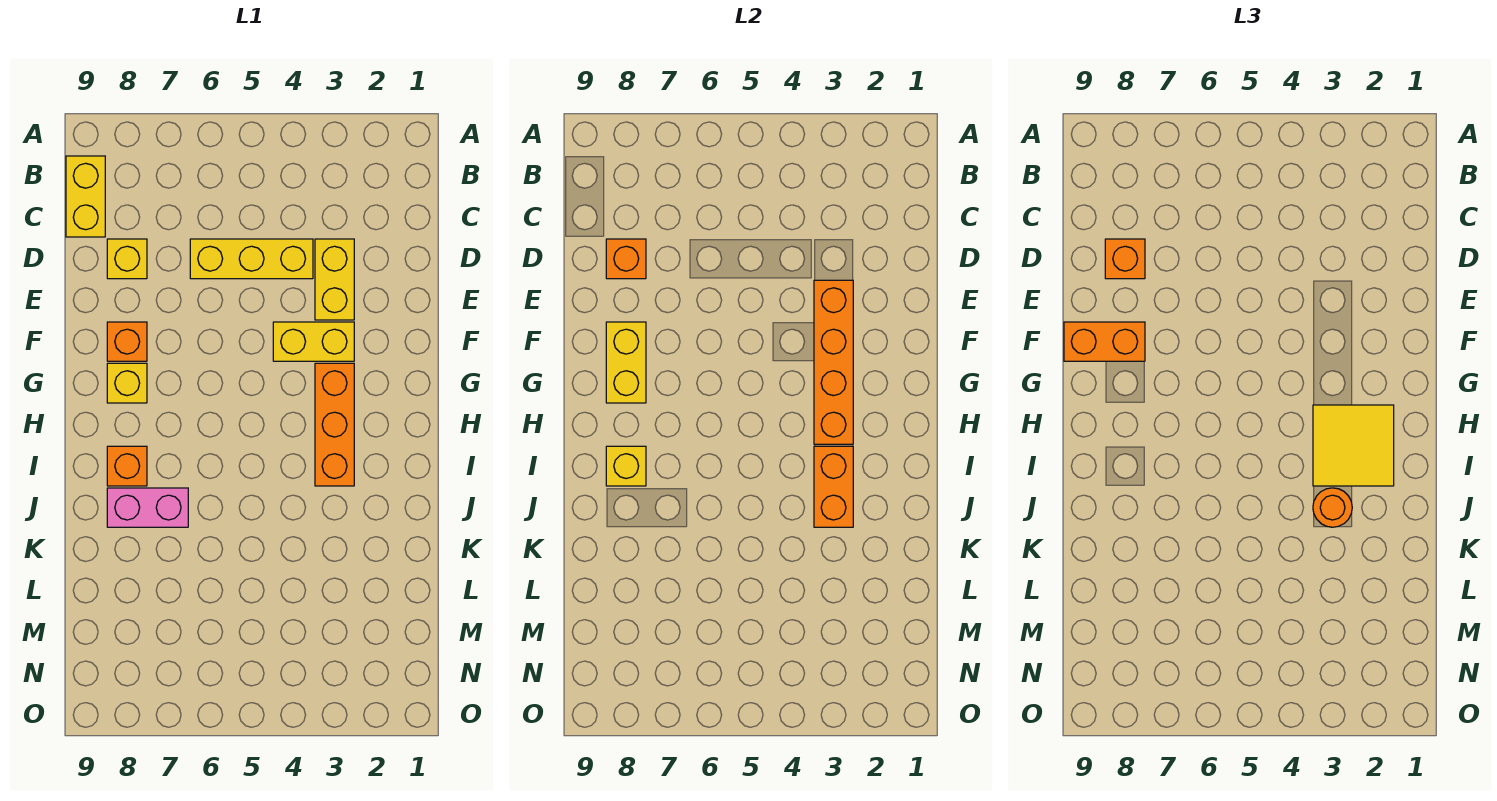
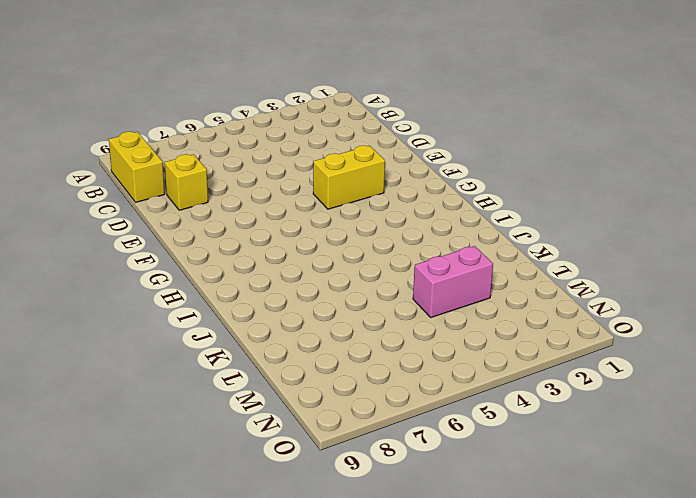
pink 1x2 brick [413,246,493,317] -> pink 1x2 brick moved to [107,488,188,527]
none -> yellow 1x2 brick [315,239,354,320]
none -> yellow 1x3 brick [190,239,313,279]
none -> orange 1x1 brick [107,322,147,361]

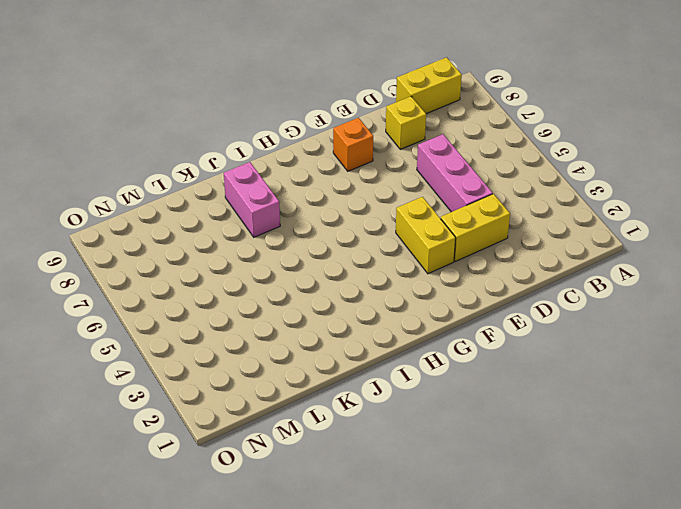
pink 1x3 brick [417,134,493,212] -> yellow 1x3 brick [190,239,313,279]
none -> orange 1x3 brick [315,363,354,486]
none -> yellow 1x1 brick [107,363,147,403]
none -> orange 1x1 brick [107,446,147,486]

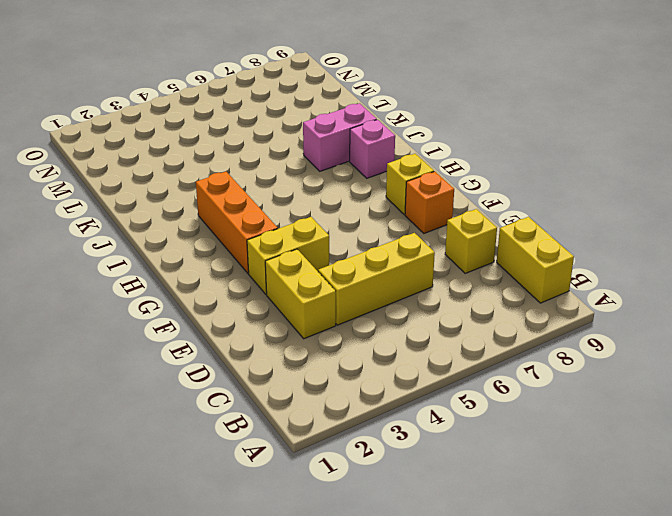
pink 1x1 brick [350,120,395,178] -> orange 1x1 brick [107,446,147,486]
none -> orange 1x1 brick [606,239,646,279]
none -> orange 1x4 brick [814,280,853,444]
none -> yellow 1x2 brick [606,322,646,403]

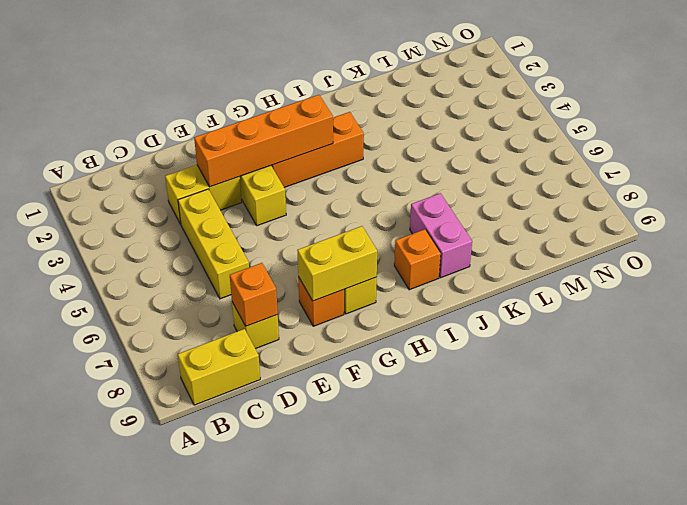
none -> orange 1x2 brick [814,446,853,527]
none -> yellow 1x1 brick [606,446,646,486]
none -> orange 1x1 brick [1105,239,1145,279]

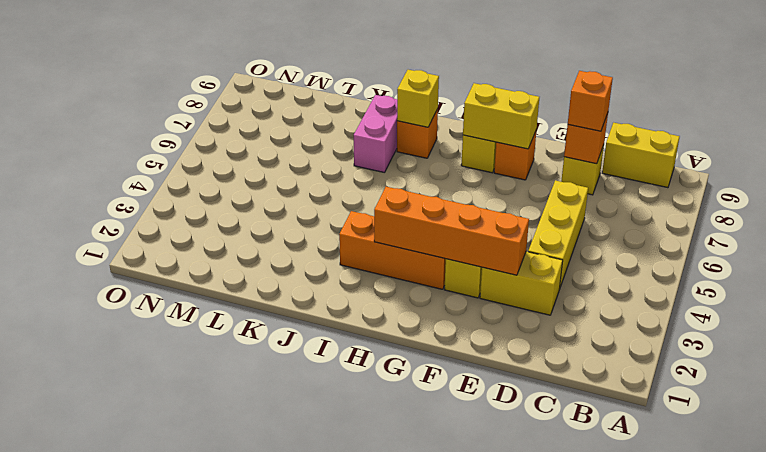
none -> orange 1x2 brick [814,446,853,527]
none -> orange 1x2 brick [1064,322,1145,361]
none -> yellow 2x2 tile [1313,405,1394,486]

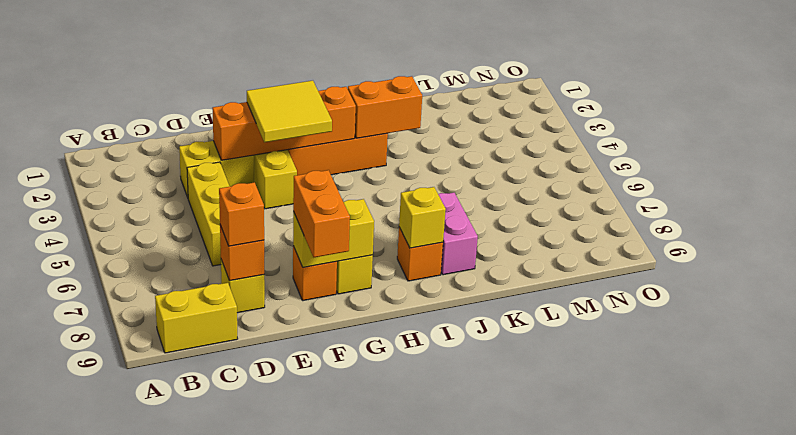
yellow 2x2 tile [247,81,332,142] -> yellow 2x2 tile moved to [1313,405,1394,486]
none -> orange 1x1 round brick [1313,488,1352,527]

